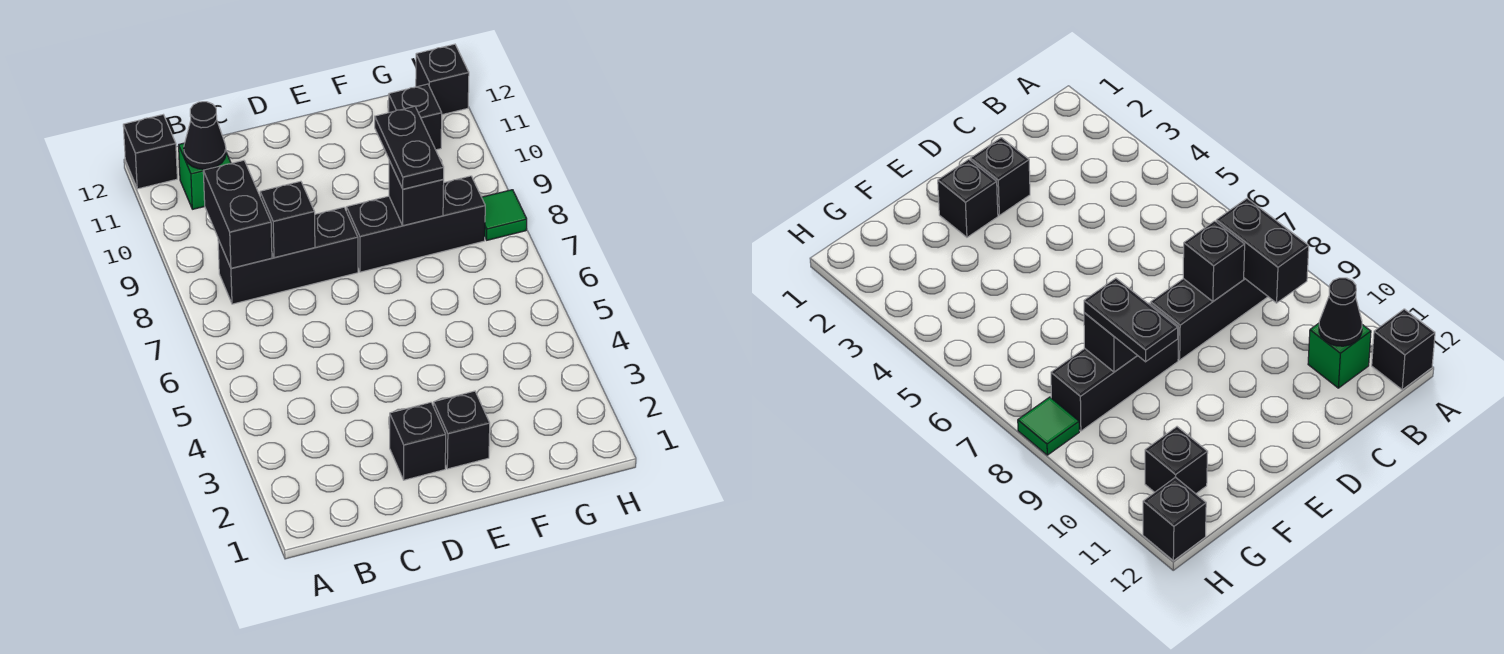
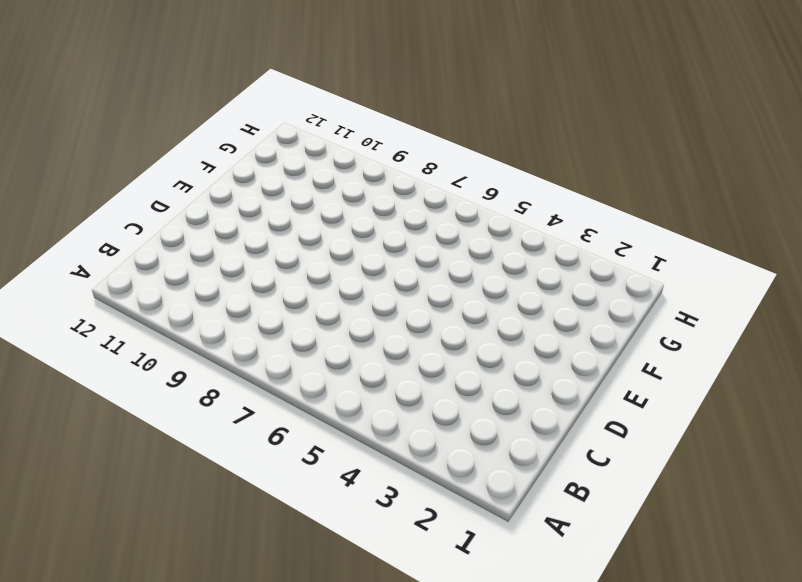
none -> black 1x1 brick [123,115,177,189]
none -> black 1x3 brick [218,207,358,304]
none -> green 1x1 brick [179,143,231,209]

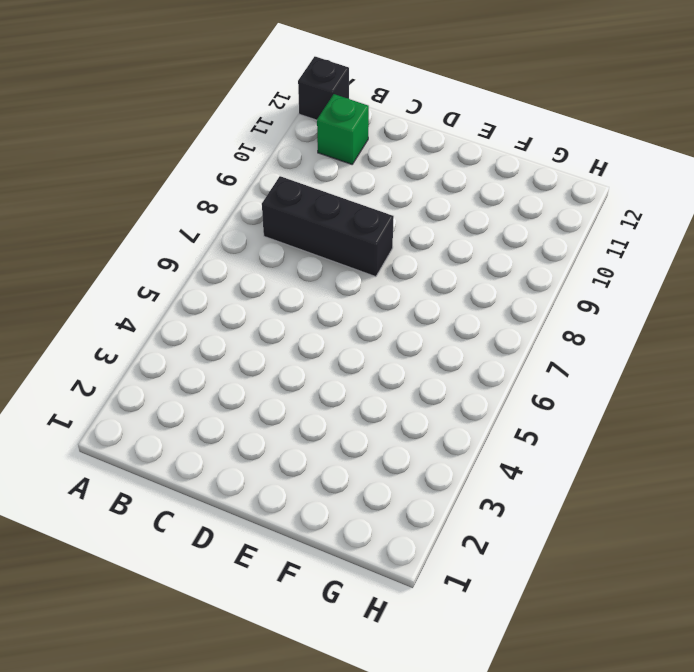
none -> black 1x1 brick [390,402,446,480]
none -> black 1x1 brick [433,391,490,469]
none -> black 1x3 brick [346,176,485,272]

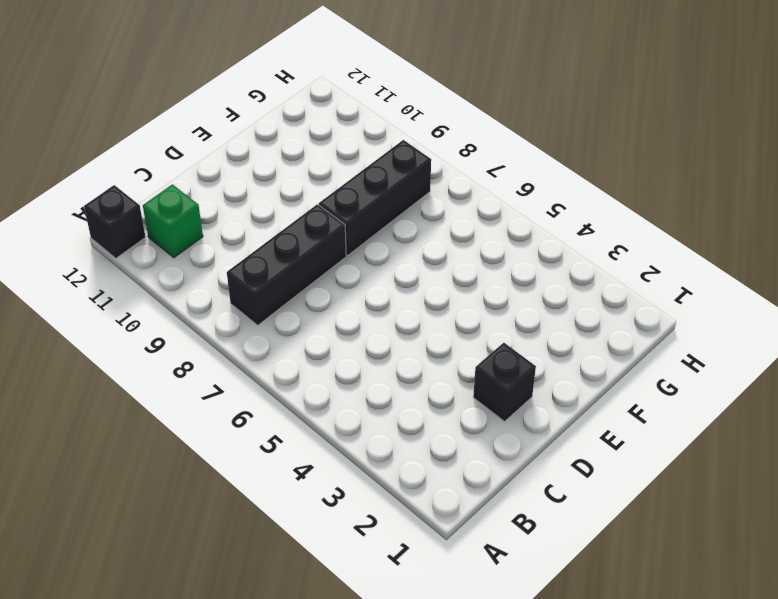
none -> black 1x1 brick [433,391,490,469]
none -> black 1x1 brick [389,84,442,150]
none -> green 1x1 tile [482,190,527,240]

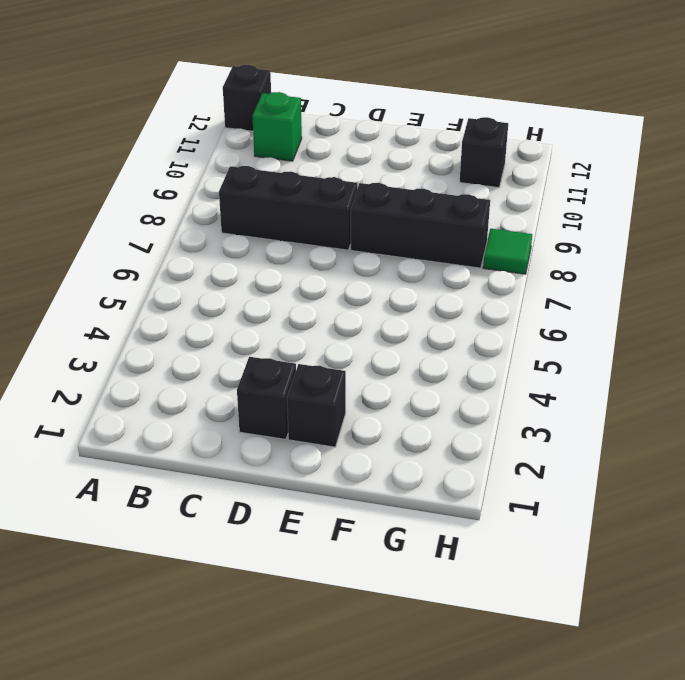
none -> black 1x1 brick [416,44,469,115]
none -> black 1x2 brick [203,160,272,268]
none -> black 1x1 cone [184,102,226,169]

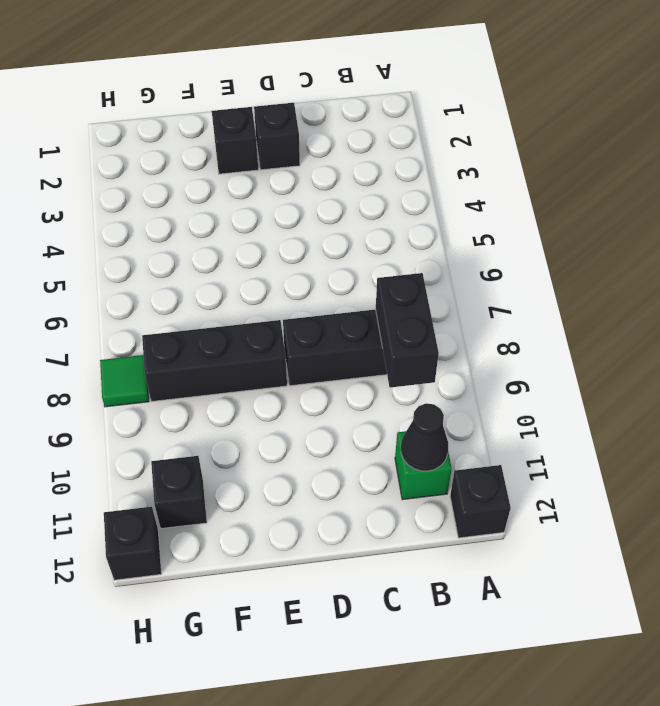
none -> black 1x1 brick [260,181,315,258]
none -> black 1x1 brick [389,161,444,226]
none -> black 1x2 plate [375,106,444,189]

